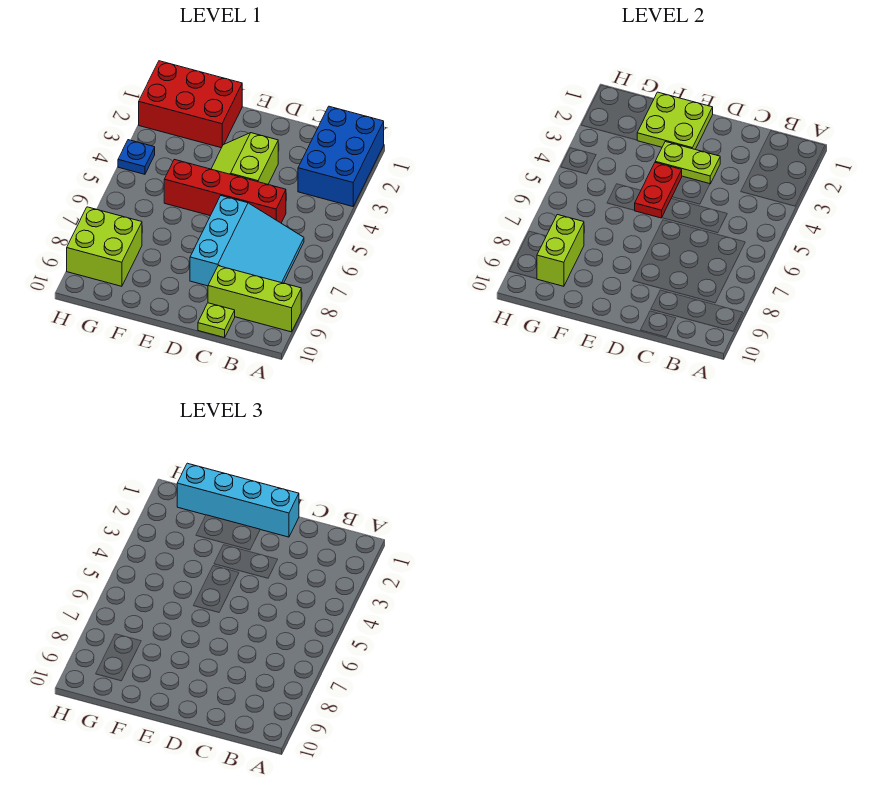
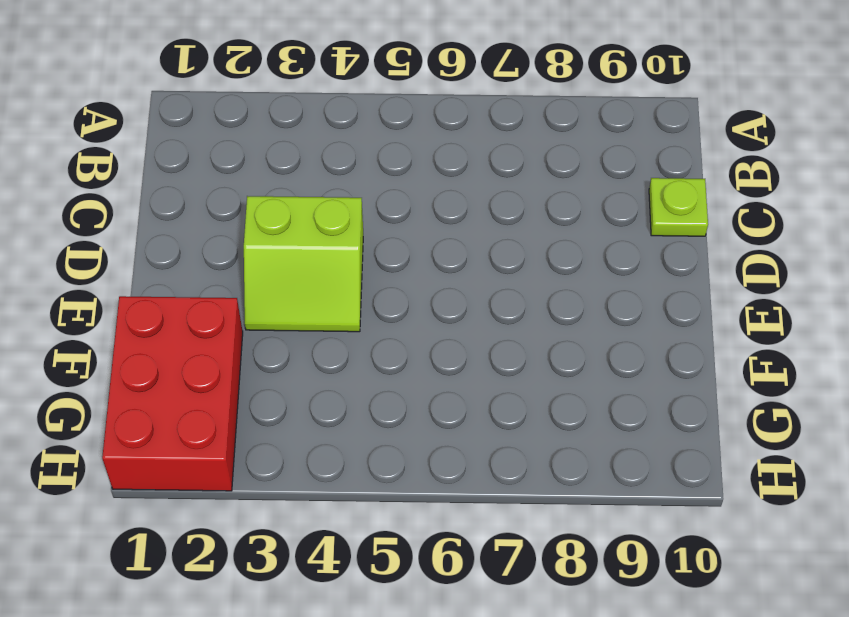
none -> blue 2x3 brick [298,106,384,207]
none -> lime 1x3 brick [208,266,301,332]
none -> cyan 3x3 slope [190,196,304,286]

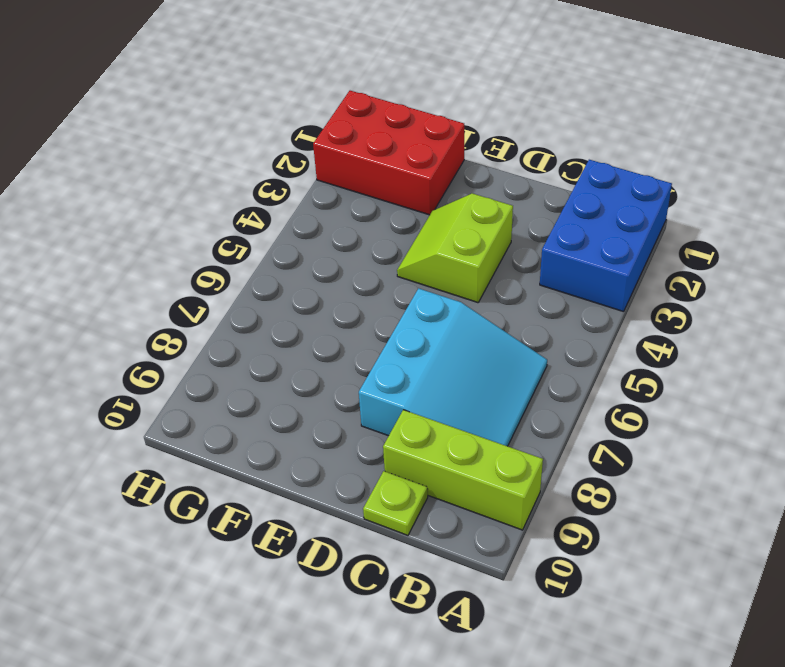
none -> red 1x4 brick [164,159,286,223]
none -> lime 2x2 brick [67,207,142,286]
none -> blue 1x1 plate [118,140,155,174]

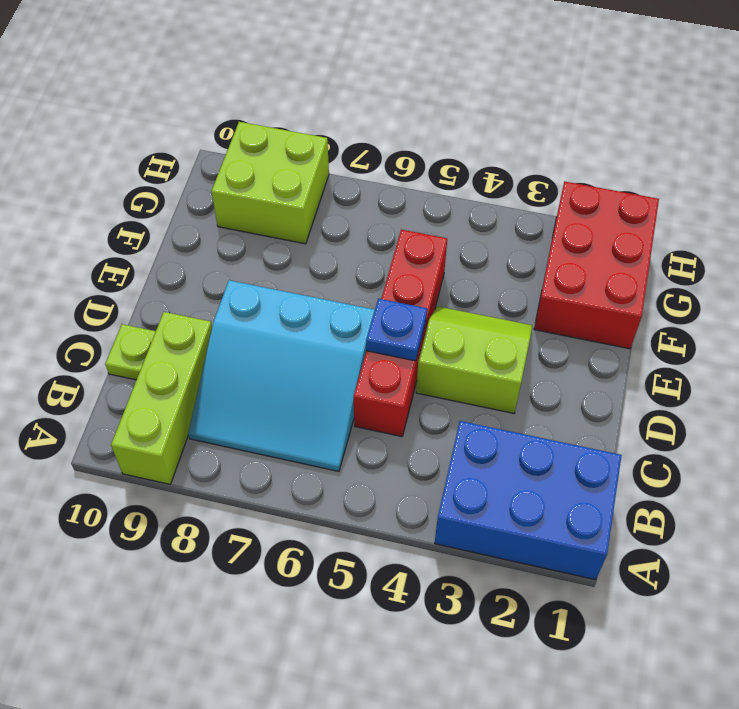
blue 1x1 plate [366,299,427,361] -> blue 1x1 plate moved to [118,140,155,174]
none -> lime 1x2 plate [655,142,720,184]
none -> lime 2x2 plate [637,92,713,149]
none -> red 1x2 plate [634,163,682,218]

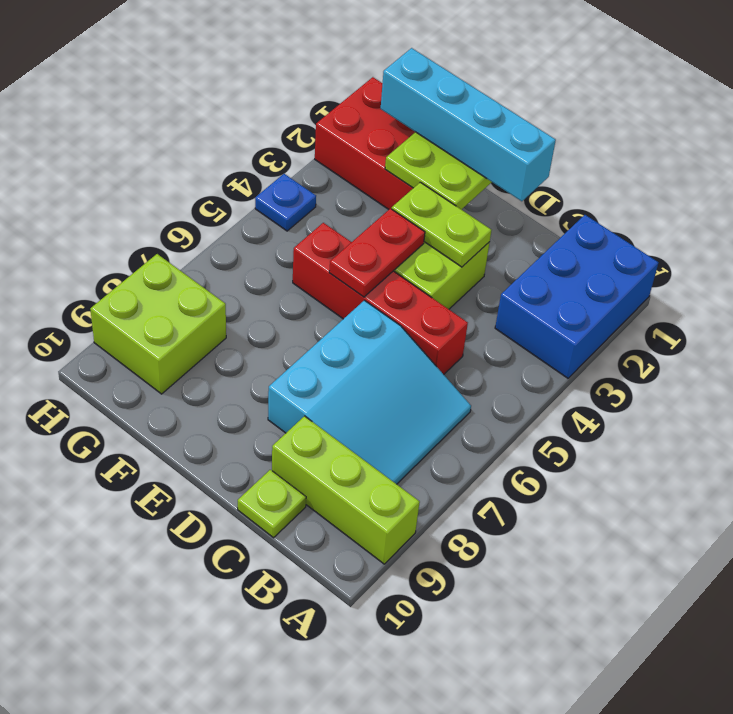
none -> lime 1x2 brick [537,215,584,286]

